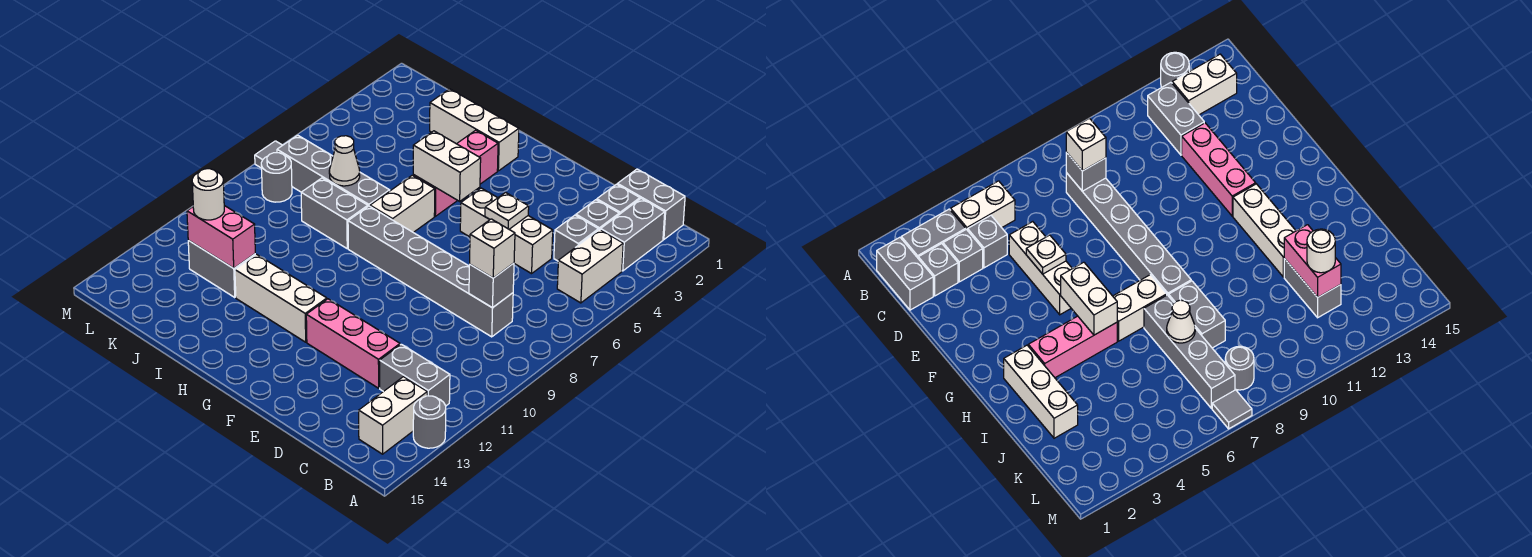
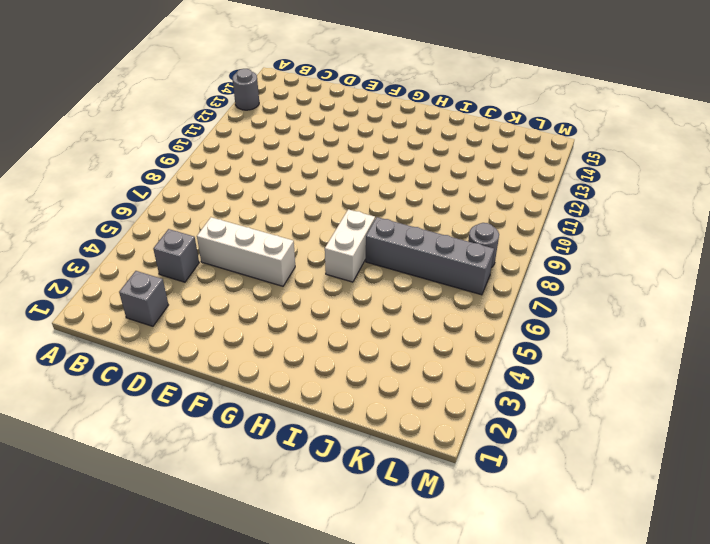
none -> grey 1x2 brick [617,169,685,240]
none -> grey 1x2 brick [601,198,665,271]
none -> white 1x2 brick [557,229,623,303]

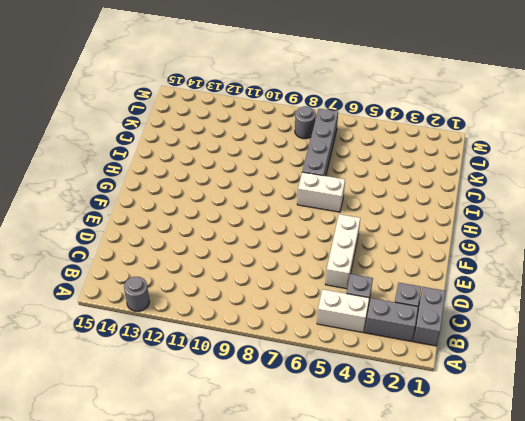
none -> grey 1x2 brick [380,344,450,406]
none -> white 1x2 brick [359,377,427,454]
none -> grey 1x1 brick [576,200,619,230]

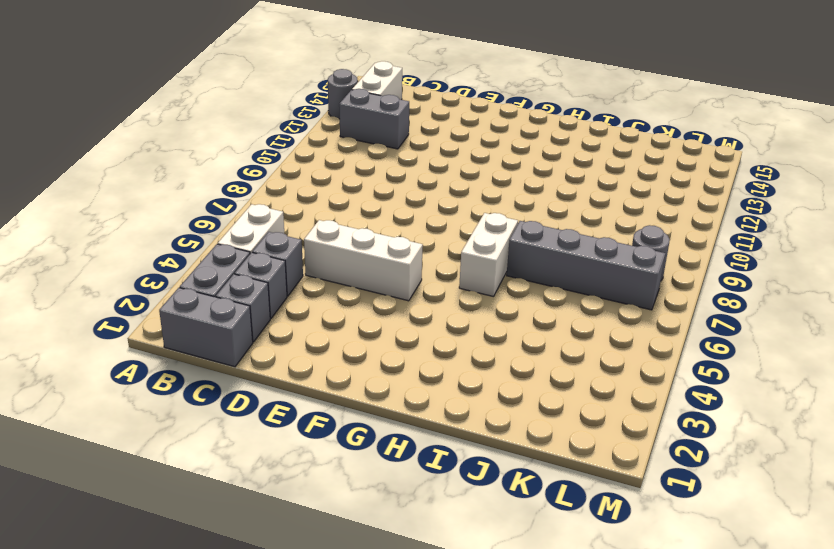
none -> grey 1x6 brick [348,206,513,337]
none -> pink 1x3 brick [306,299,400,388]
none -> white 1x3 brick [235,254,327,342]

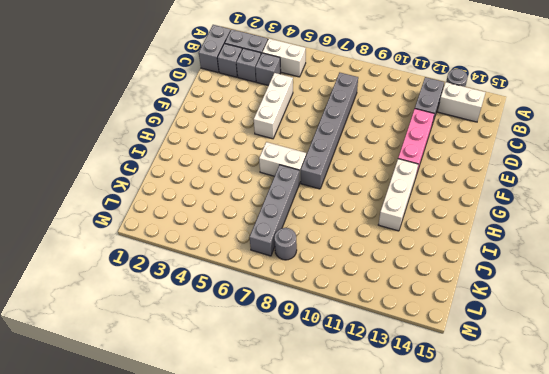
none -> white 1x3 brick [430,89,519,171]
none -> pink 1x3 brick [413,130,498,216]
none -> grey 1x2 brick [301,178,368,248]

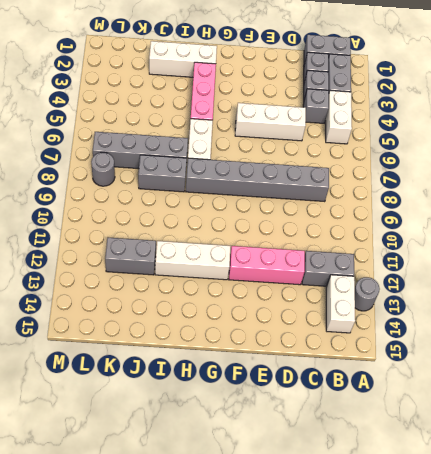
none -> grey 1x1 tile [255,141,283,168]
none -> grey 1x1 brick [469,263,514,308]
none -> white 1x1 plate [485,193,529,229]

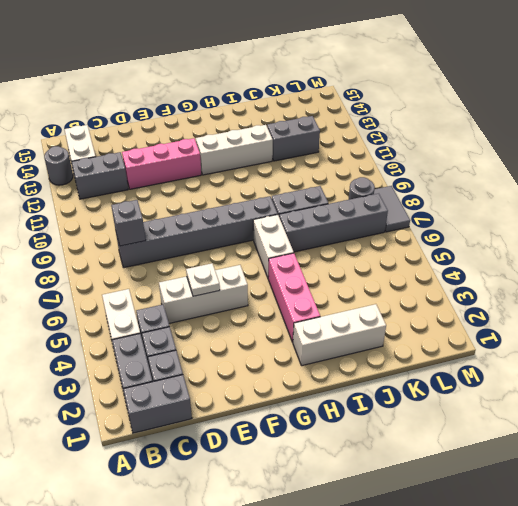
grey 1x2 tile [374,186,410,232] -> grey 1x1 tile [255,141,283,168]
none -> white 1x2 brick [413,131,481,201]
none -> white 1x1 cone [329,136,360,186]
none -> pink 1x2 brick [187,206,255,268]

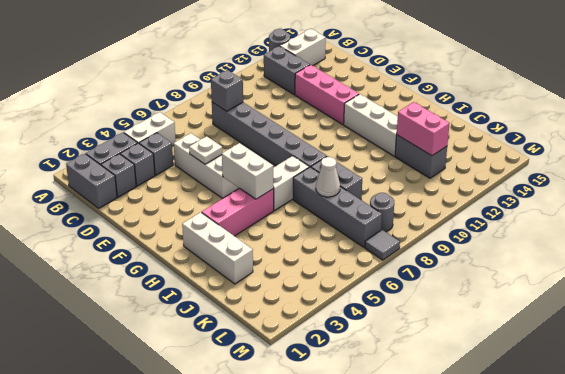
none -> white 1x1 brick [470,219,515,278]
none -> white 1x1 round brick [192,169,224,220]

